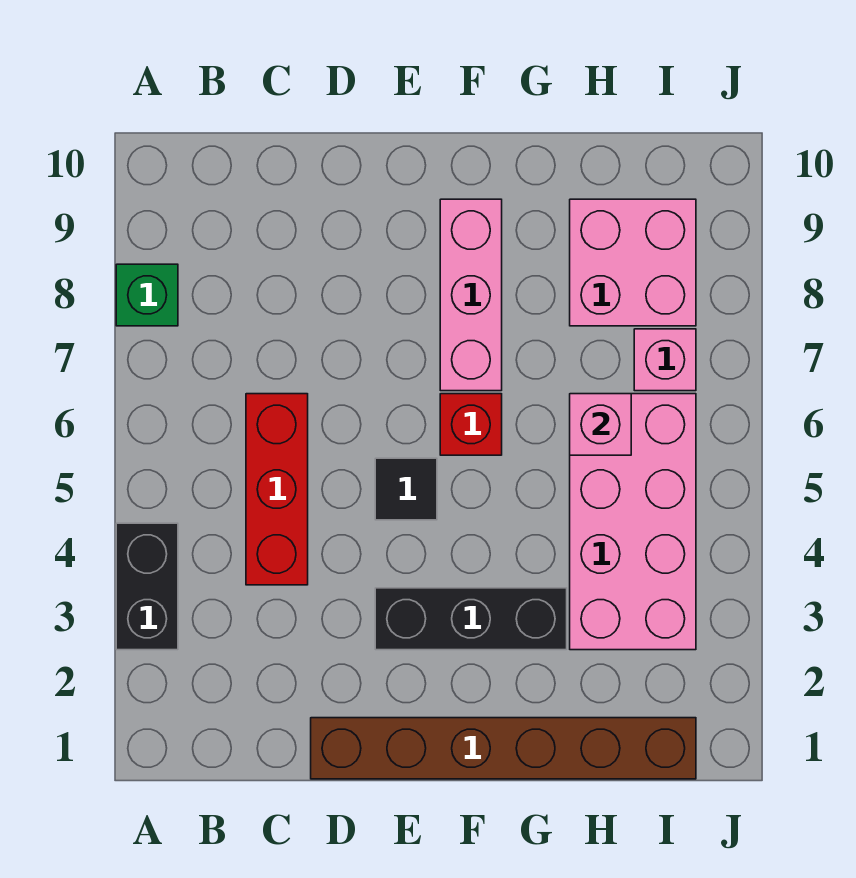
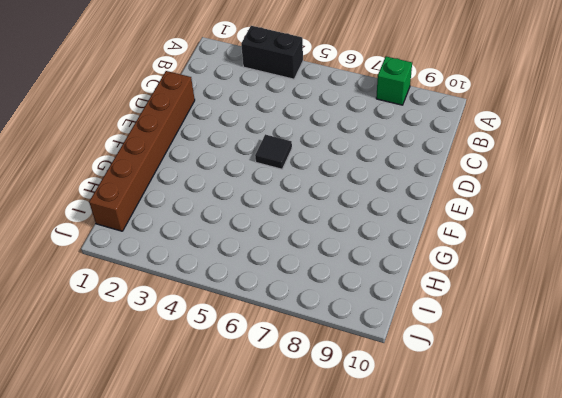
none -> red 1x3 brick [246,394,308,585]
none -> black 1x3 brick [375,588,567,650]
none -> red 1x1 brick [440,394,502,455]

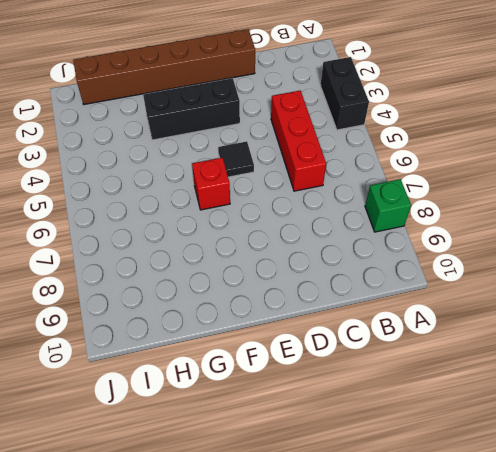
none -> pink 1x3 brick [440,199,502,391]
none -> pink 2x4 brick [570,394,696,650]
none -> pink 2x2 brick [570,199,696,326]

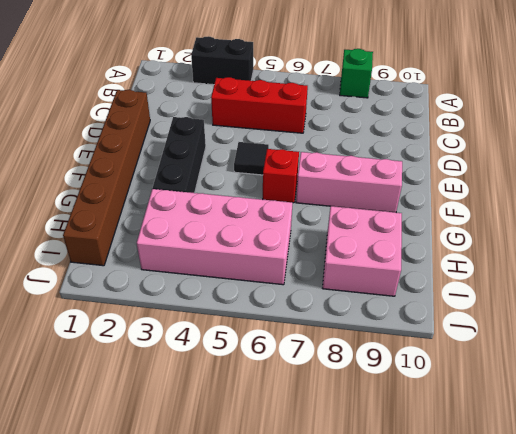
none -> pink 1x1 brick [634,329,696,391]
none -> pink 1x1 brick [570,394,631,455]

